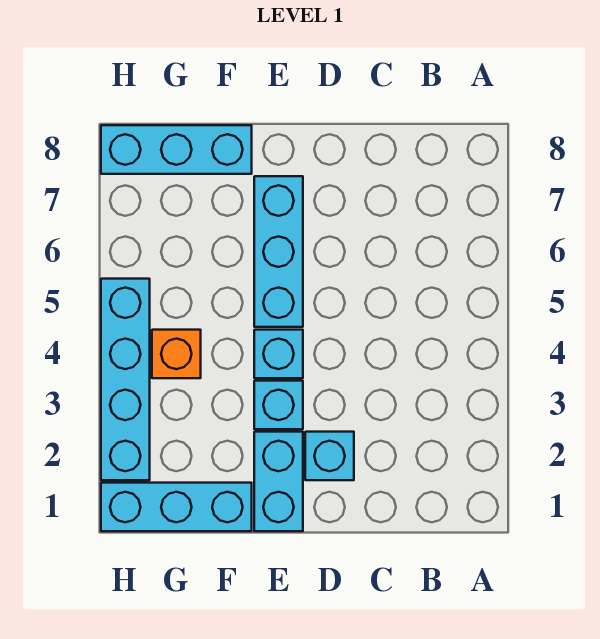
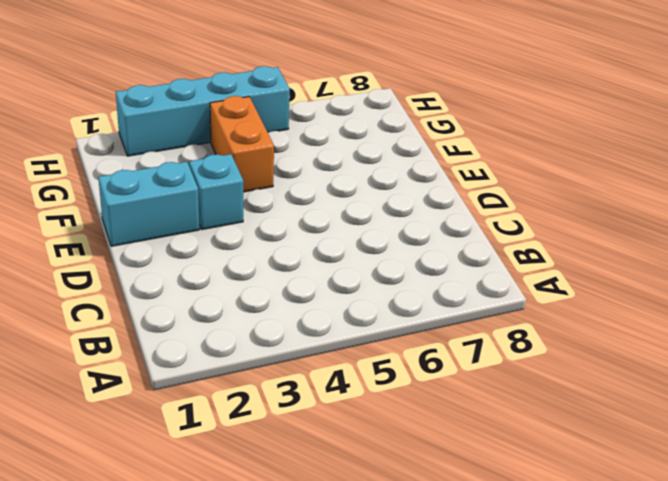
orange 1x2 brick [210,96,274,192] -> orange 1x1 brick [152,330,201,378]
none -> cyan 1x1 brick [305,432,354,480]
none -> cyan 1x1 brick [254,330,303,378]

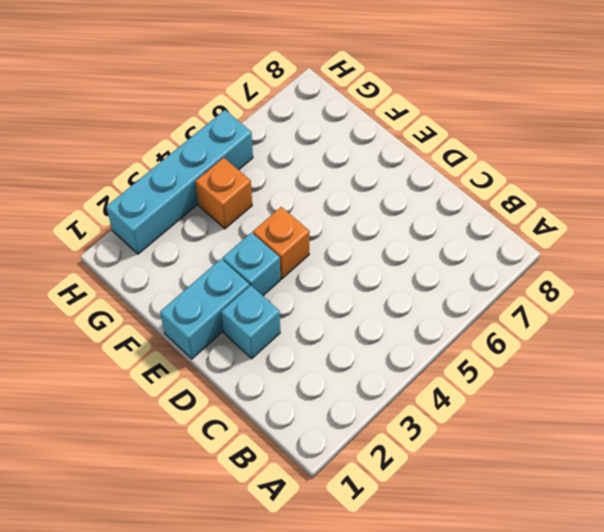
orange 1x1 brick [253,207,310,279] -> cyan 1x1 brick [254,330,303,378]
none -> cyan 1x3 brick [254,176,303,327]
none -> cyan 1x3 brick [101,483,252,531]

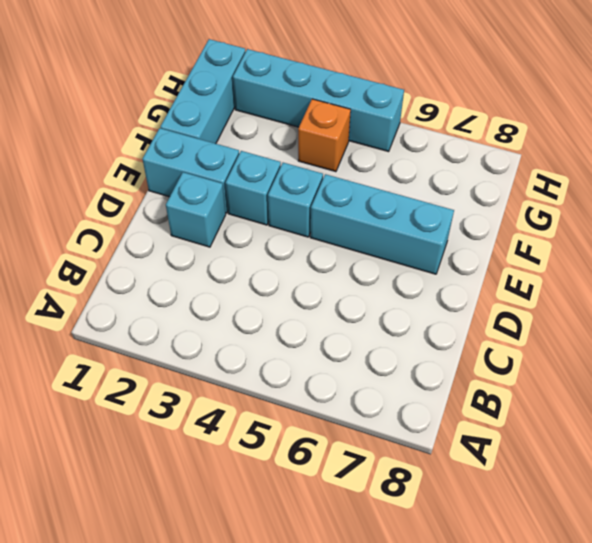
none -> cyan 1x3 brick [101,125,252,174]

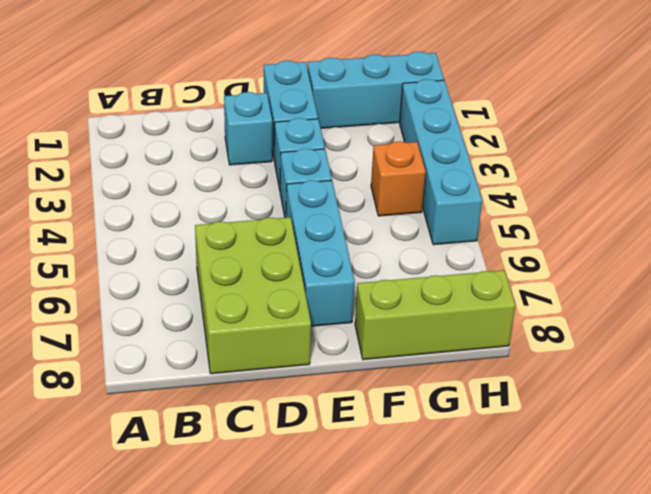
lime 2x3 brick [195,217,311,374] -> none
lime 1x3 brick [355,270,516,360] -> cyan 1x3 brick [101,125,252,174]

